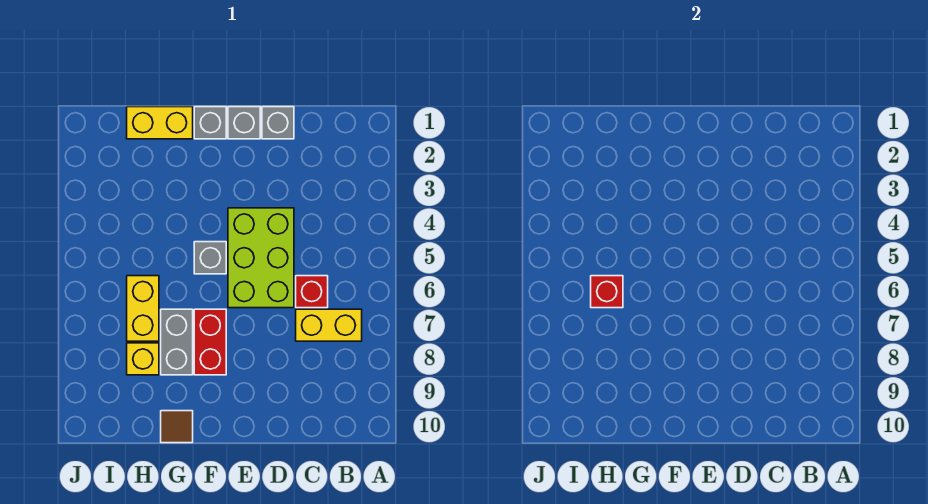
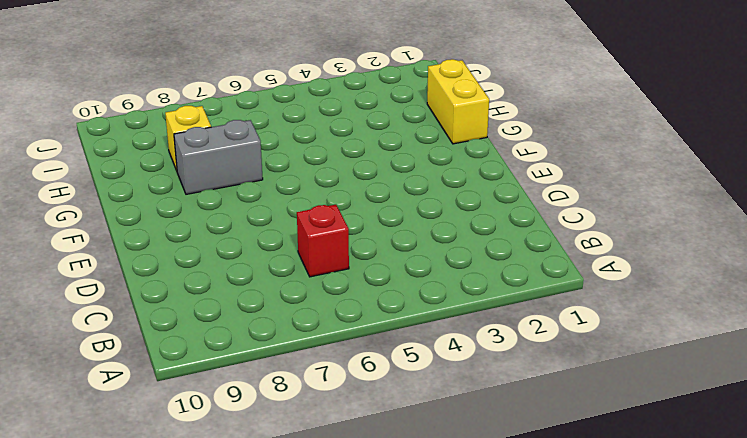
none -> yellow 1x2 brick [296,309,362,341]
none -> grey 1x1 brick [262,107,294,139]
none -> lime 2x3 brick [228,208,294,308]

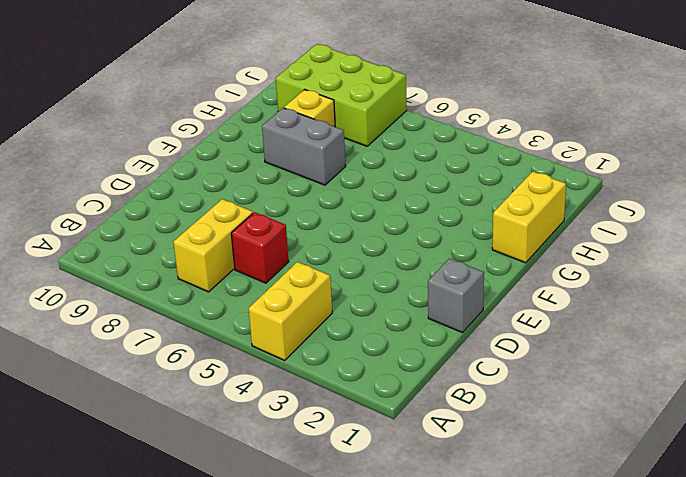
yellow 1x2 brick [249,262,332,361] -> yellow 1x2 brick turned to [127,276,159,341]
lime 2x3 brick [276,44,407,146] -> lime 2x3 brick moved to [228,208,294,308]
none -> grey 1x1 brick [228,107,260,139]
none -> grey 1x1 brick [194,107,226,139]
none -> grey 1x1 brick [194,242,226,274]

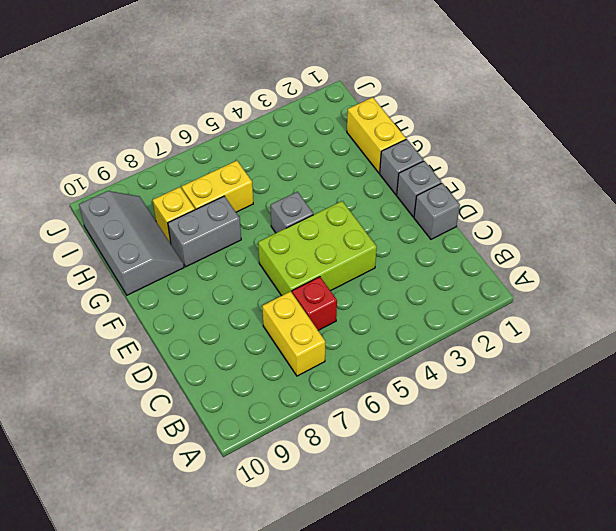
grey 2x3 slope [79,191,184,295] -> brown 1x1 tile [161,411,193,443]
none -> red 1x2 brick [194,309,226,375]
none -> red 1x1 brick [591,276,623,308]

